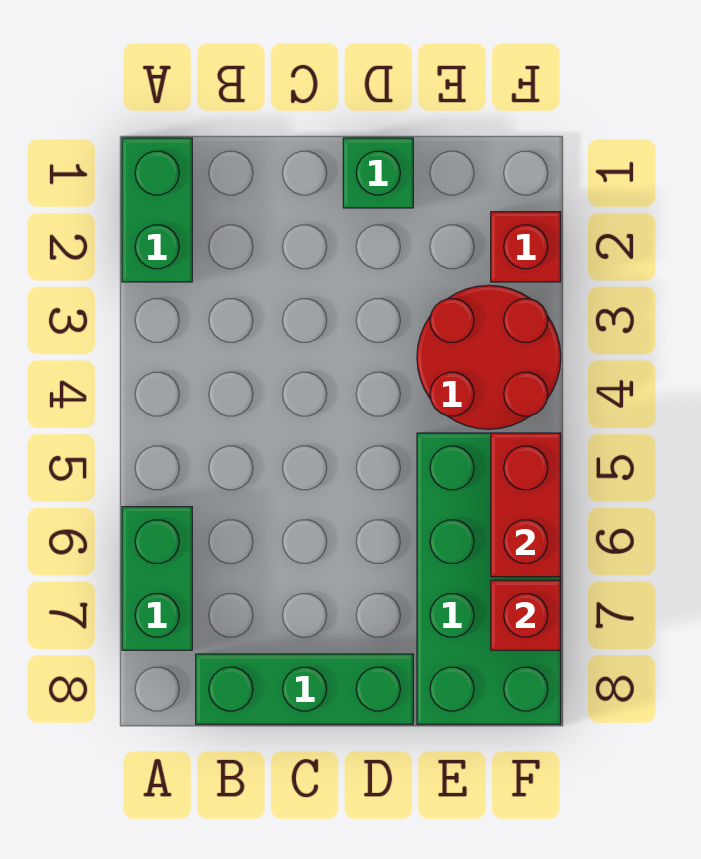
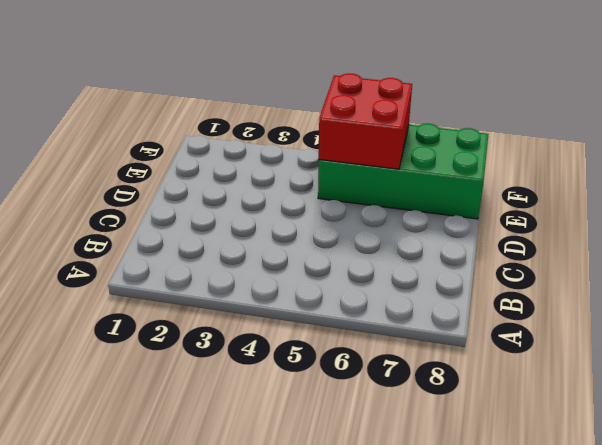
red 2x2 brick [319,74,412,169] -> red 1x2 brick [491,433,561,577]
none -> green 1x2 brick [122,138,192,282]
none -> green 1x2 brick [122,507,192,650]

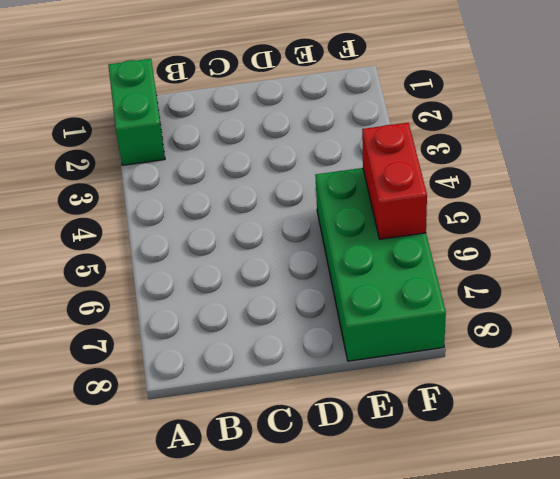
none -> green 1x2 brick [122,507,192,650]
none -> green 1x3 brick [196,654,413,724]

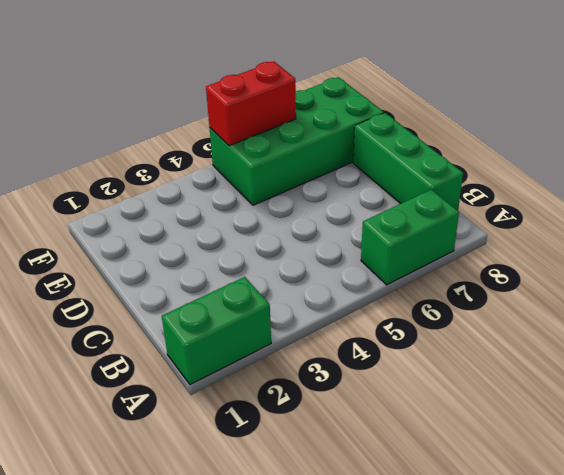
none -> green 1x1 brick [343,138,413,208]
none -> red 2x2 round brick [417,285,561,429]

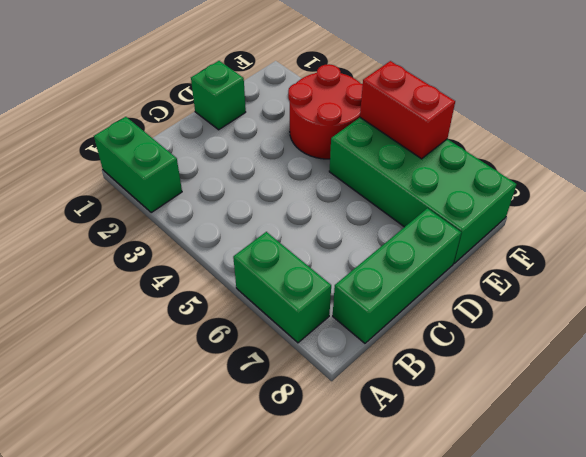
none -> red 1x1 brick [491,212,561,282]
none -> red 1x1 brick [491,580,561,650]

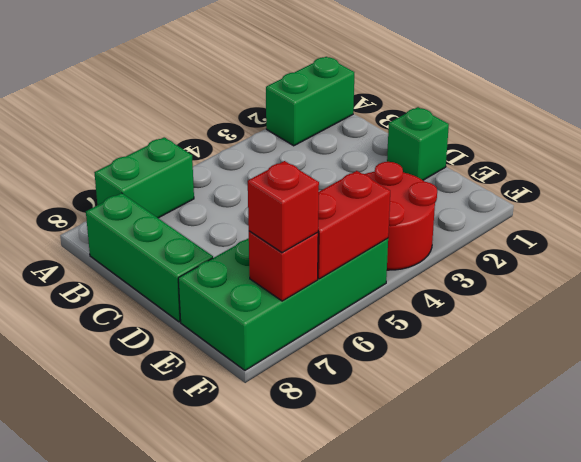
red 1x1 brick [248,161,319,253] -> red 1x1 brick moved to [491,212,561,282]

